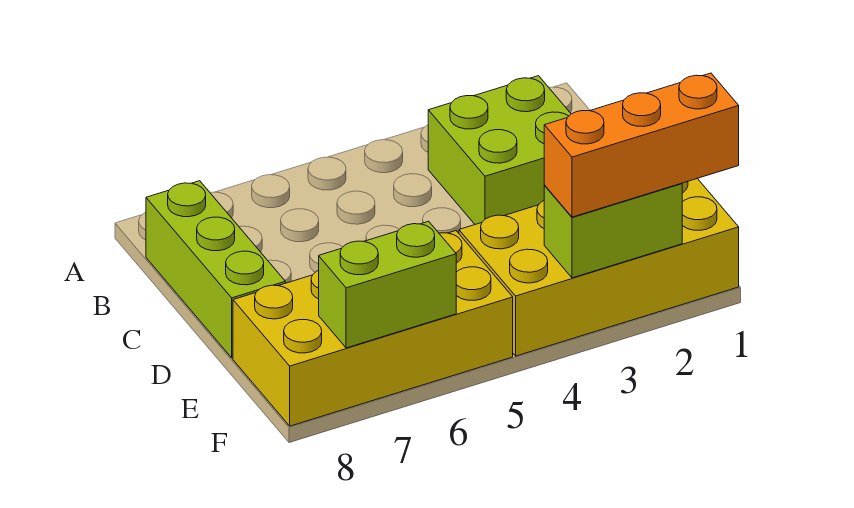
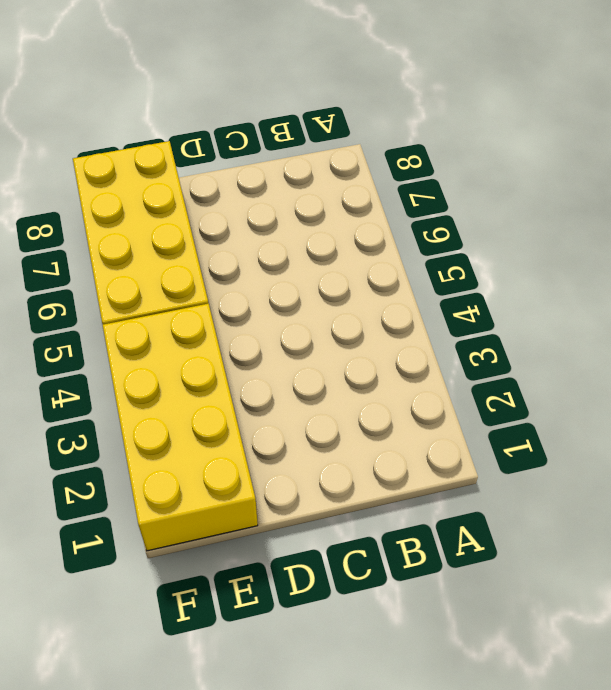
none -> lime 2x2 brick [428,76,571,224]
none -> lime 1x3 brick [146,181,285,358]

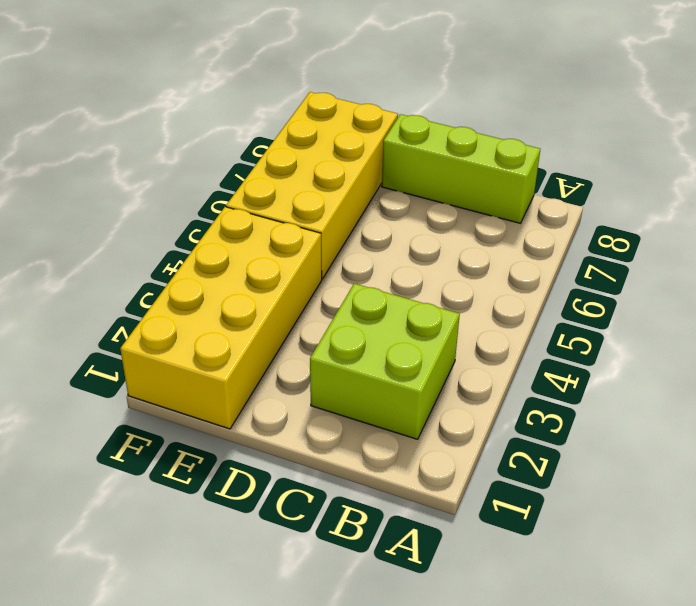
none -> lime 1x2 brick [544,183,682,278]
none -> lime 1x2 brick [319,221,456,348]

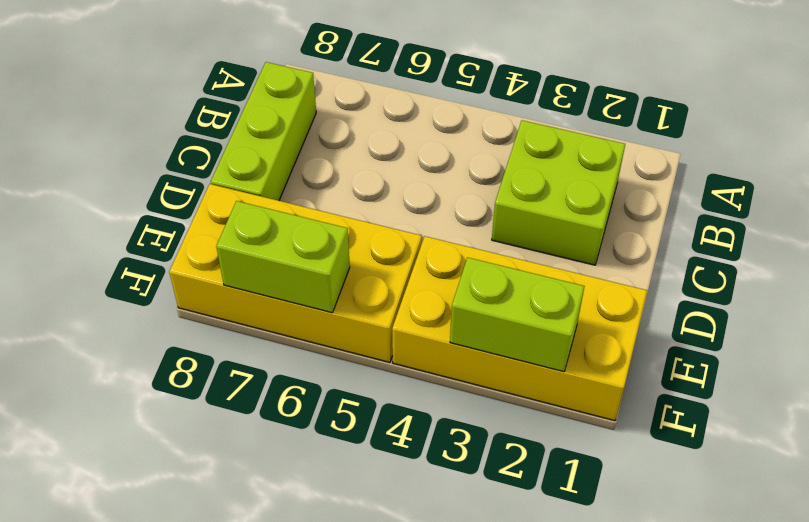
none -> orange 1x3 brick [544,73,739,217]

